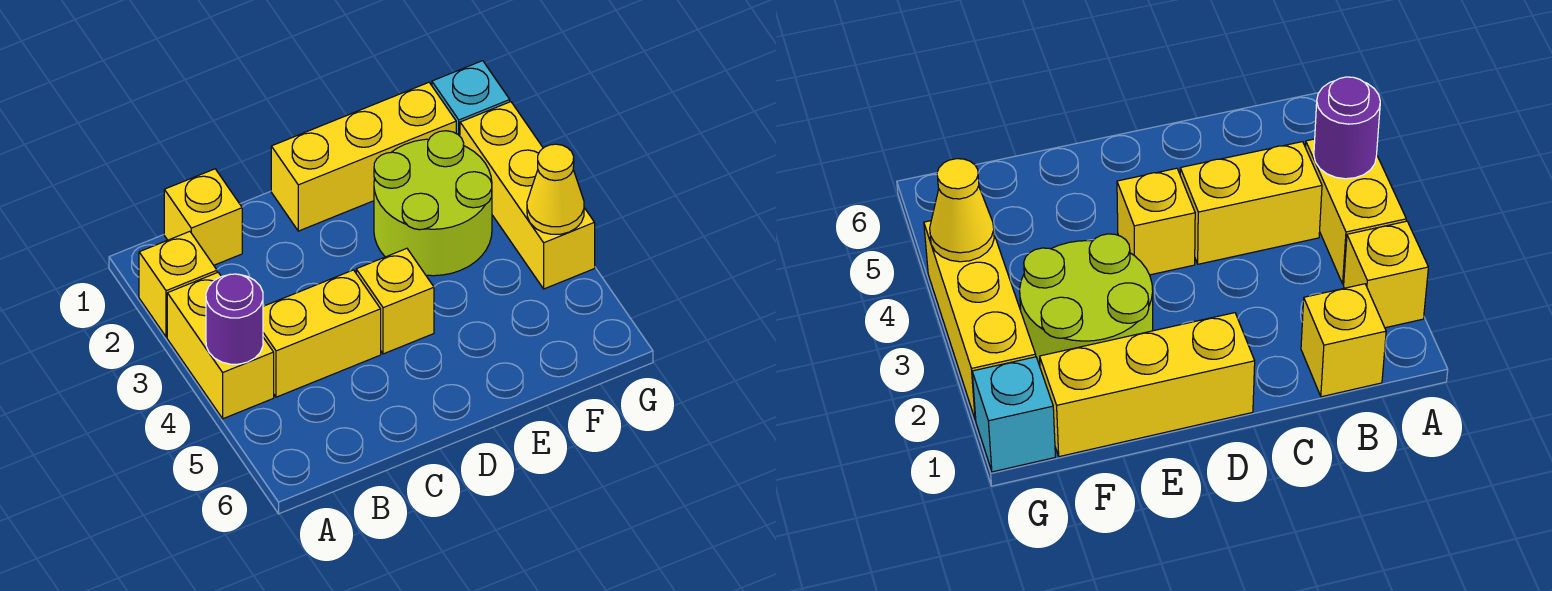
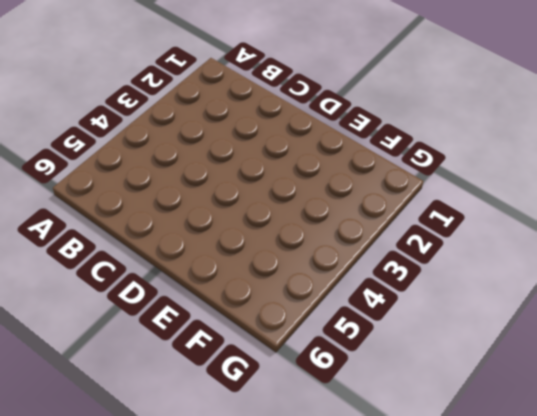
none -> yellow 1x1 brick [139,231,217,337]
none -> yellow 1x2 brick [167,273,274,419]

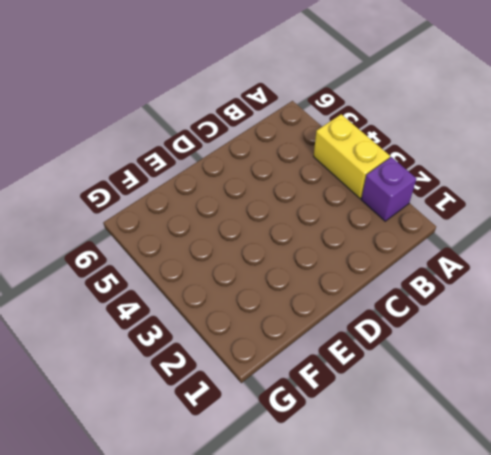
purple 1x1 brick [361,157,416,221] -> yellow 1x1 brick [139,231,217,337]
none -> yellow 1x1 brick [164,169,242,265]
none -> yellow 1x2 brick [263,270,381,397]

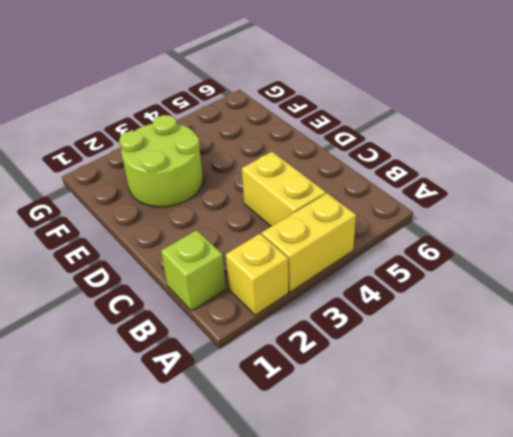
lime 1x1 brick [161,230,226,311] -> yellow 1x1 brick [164,169,242,265]
none -> yellow 1x3 brick [271,82,456,231]
none -> yellow 1x1 brick [356,248,434,354]

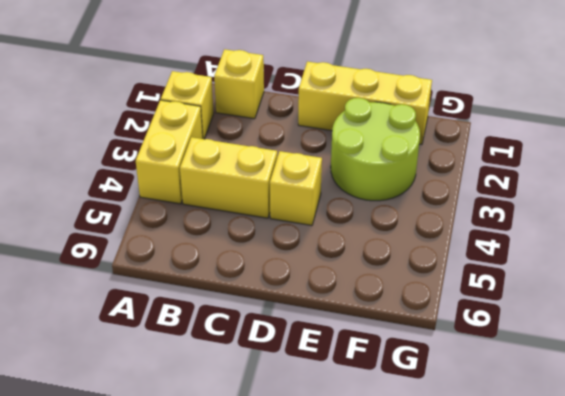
none -> cyan 1x1 brick [432,61,510,136]
none -> yellow 1x3 brick [460,102,595,289]

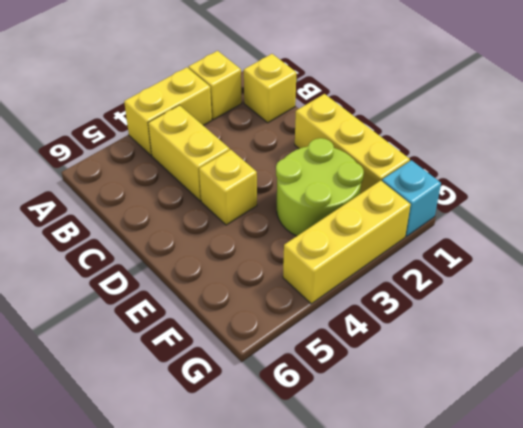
none -> purple 1x1 round brick [206,274,263,364]
none -> yellow 1x1 cone [527,144,584,234]

